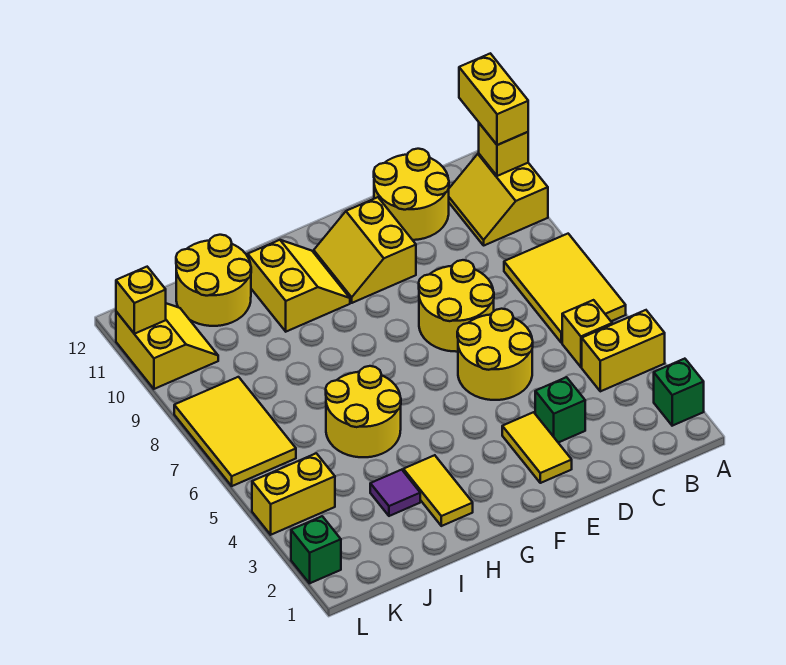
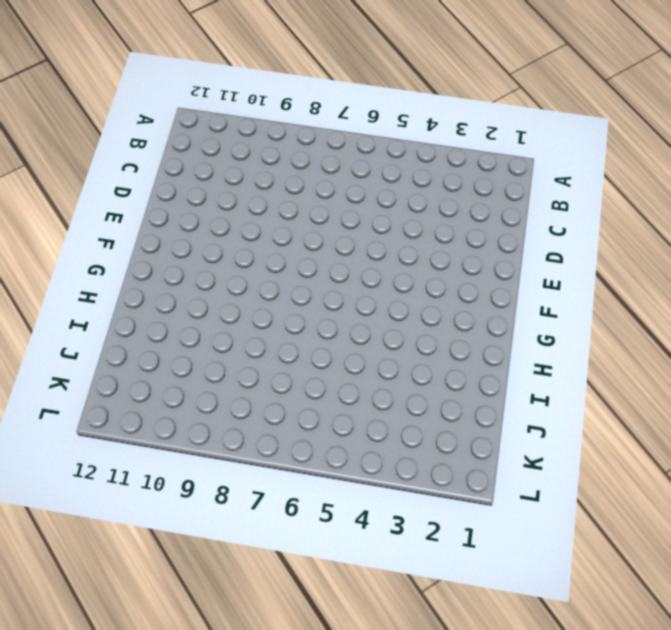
none -> green 1x1 brick [654,359,704,426]
none -> yellow 1x2 brick [582,310,665,391]
none -> yellow 2x3 tile [504,234,626,343]

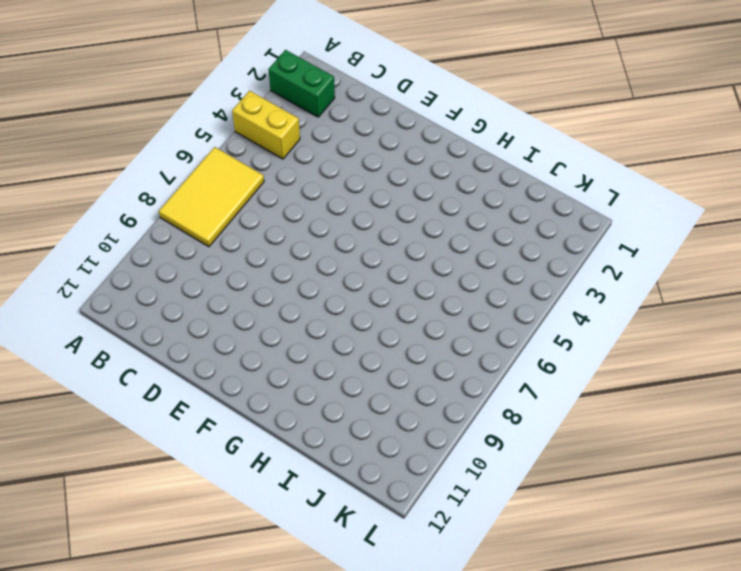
green 1x2 brick [269,50,335,117] -> green 1x1 brick [654,359,704,426]
none -> yellow 2x2 slope [449,153,548,245]
none -> yellow 1x1 brick [562,300,612,367]
none -> yellow 2x2 round brick [374,149,449,240]

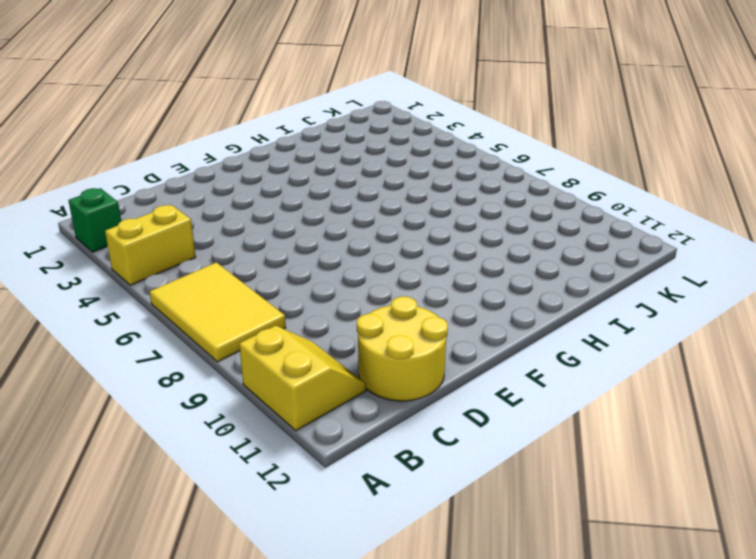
none -> yellow 1x1 brick [562,300,612,367]
none -> green 1x1 brick [535,377,585,443]
none -> yellow 2x2 round brick [457,309,533,400]

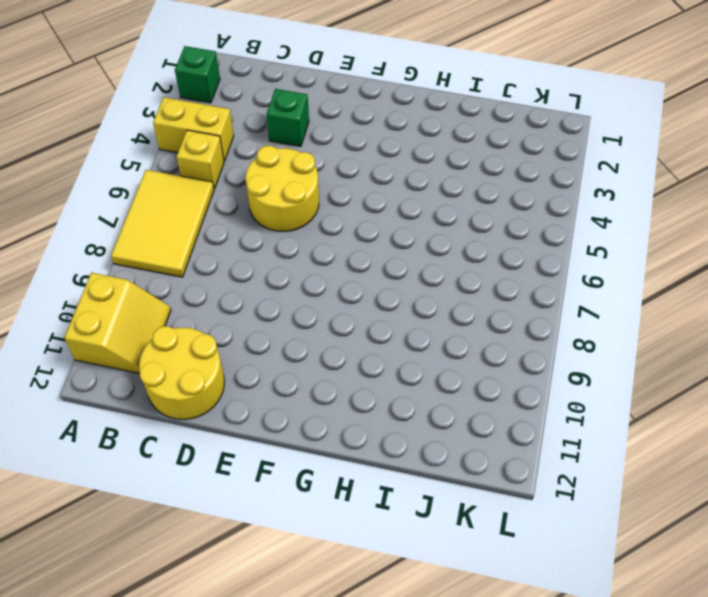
none -> yellow 2x2 round brick [419,260,494,352]
none -> yellow 1x2 tile [502,412,572,483]
none -> yellow 2x2 slope [314,197,416,303]

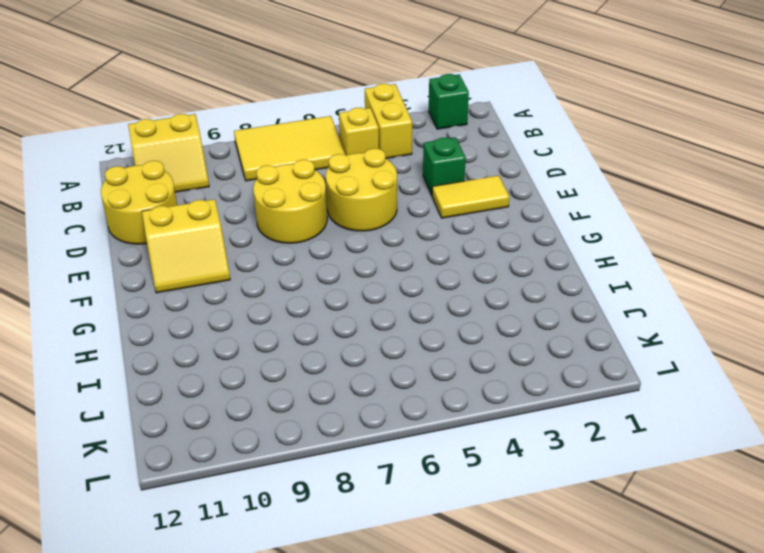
none -> yellow 2x2 slope [248,240,350,332]
none -> yellow 1x2 tile [403,455,473,526]
none -> yellow 2x2 round brick [326,366,401,457]

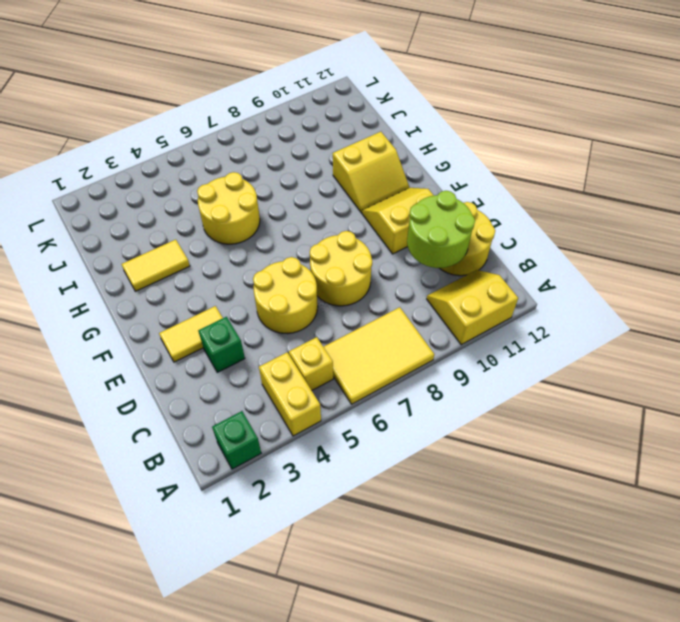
lime 2x2 round brick [407,191,475,268] -> none
none -> purple 1x1 tile [370,470,420,516]
none -> yellow 2x2 round brick [176,235,251,326]
none -> yellow 1x2 brick [252,453,335,535]

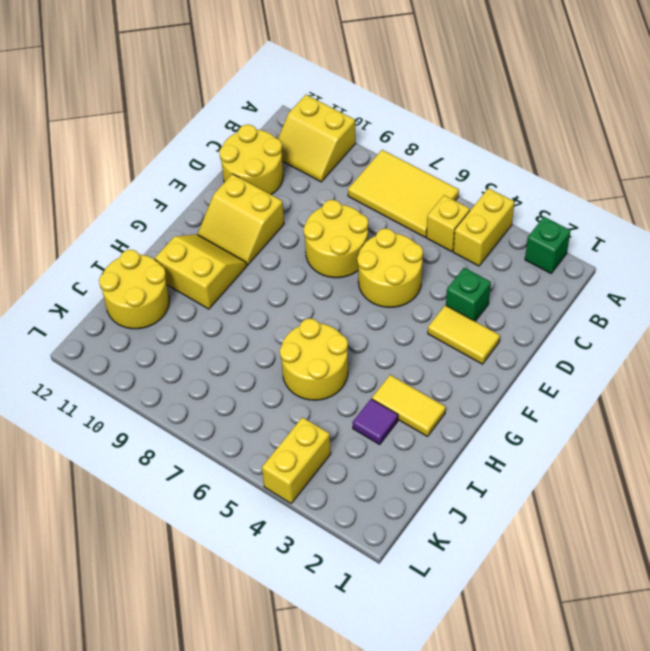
none -> yellow 2x3 tile [174,377,296,486]
none -> yellow 2x2 slope [116,303,218,389]
none -> green 1x1 brick [291,516,341,583]

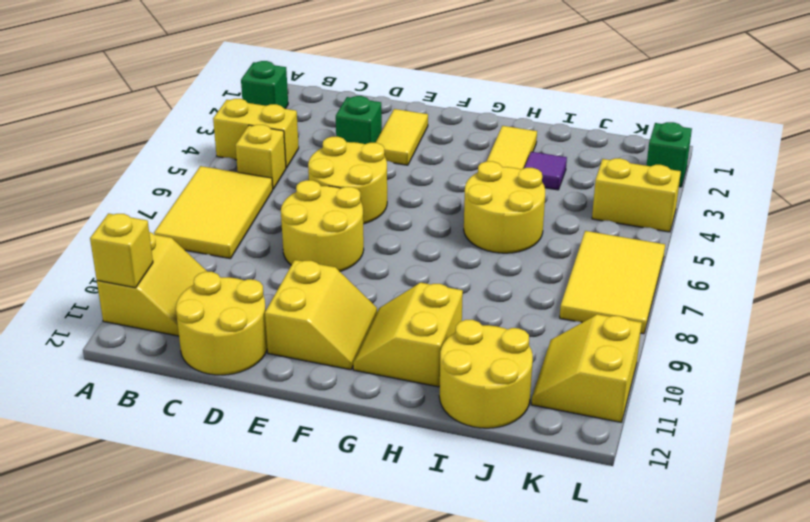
none -> yellow 1x1 brick [116,267,166,334]
none -> yellow 1x2 brick [459,53,528,145]

